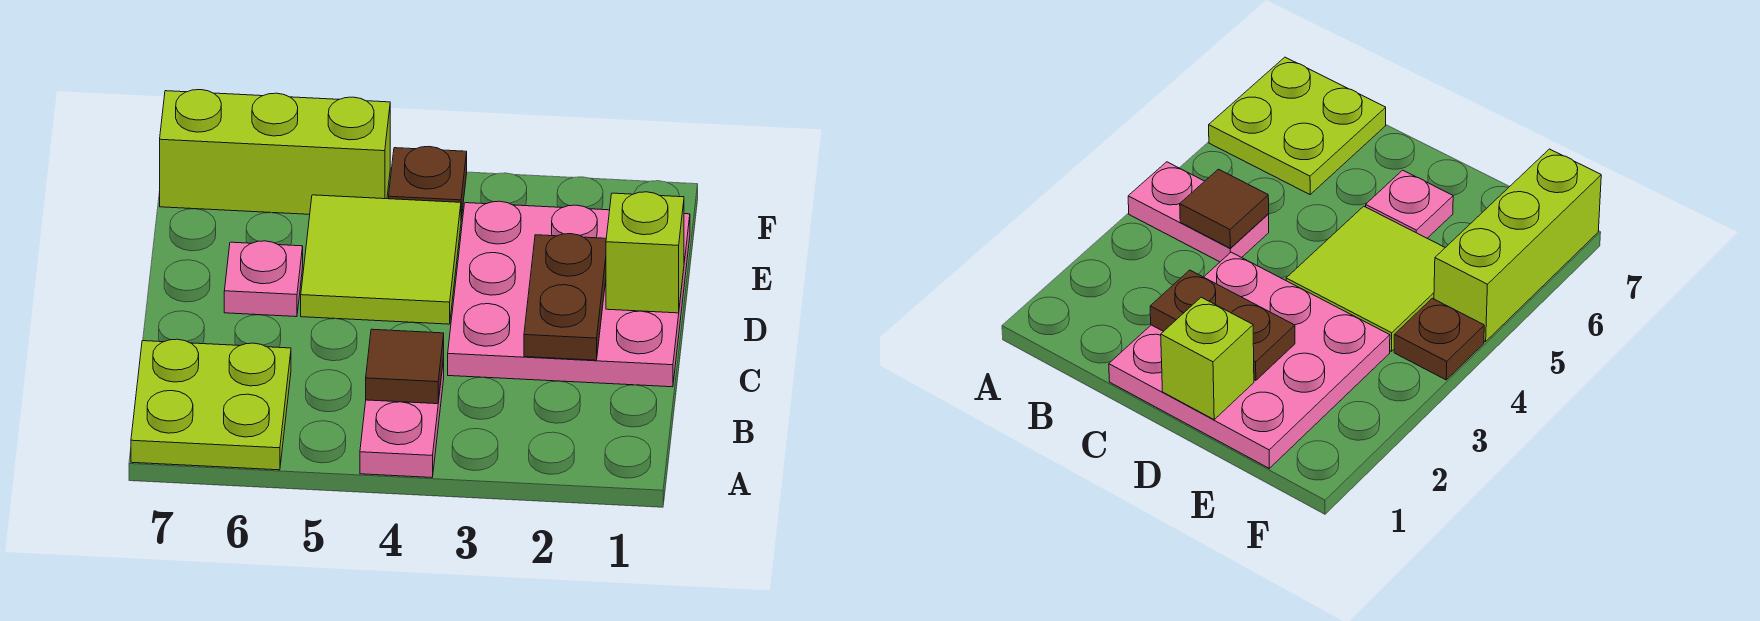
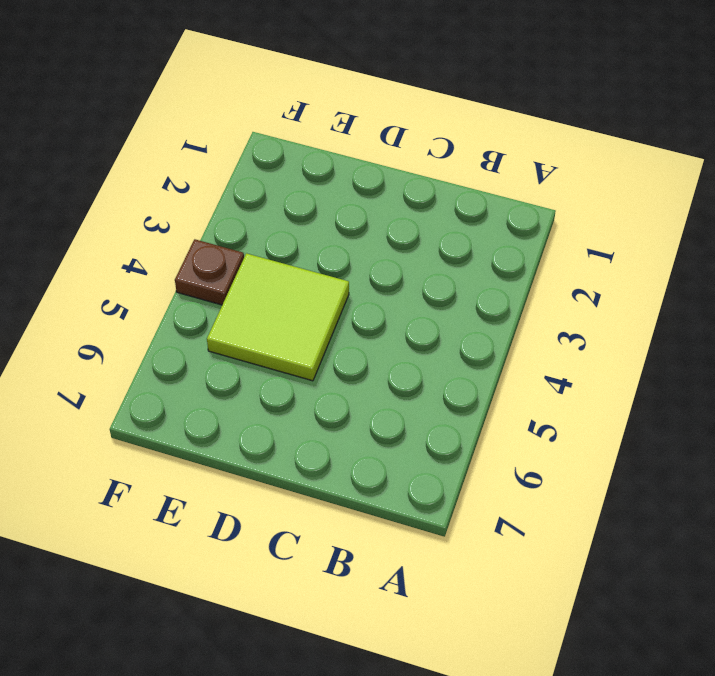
none -> pink 1x2 plate [360,358,444,478]
none -> lime 2x2 plate [131,339,291,470]

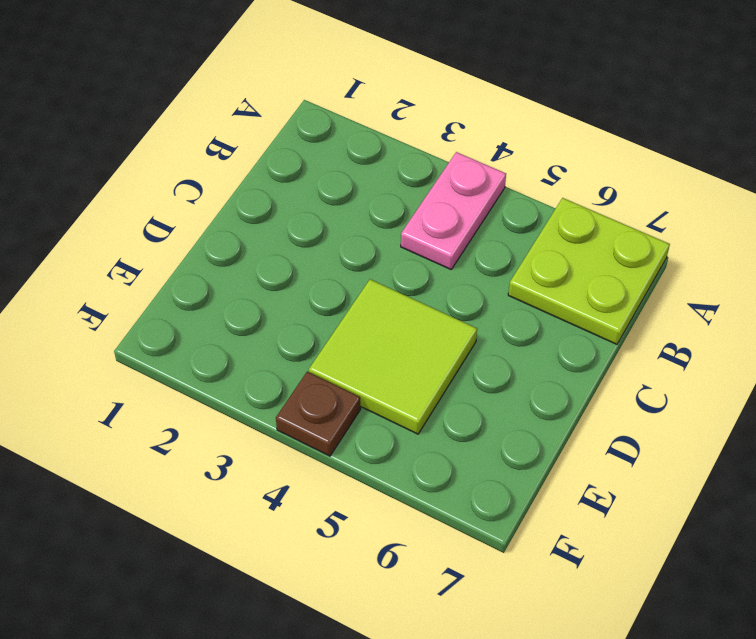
none -> pink 3x3 plate [448,201,690,387]
none -> pink 1x1 plate [224,241,303,317]

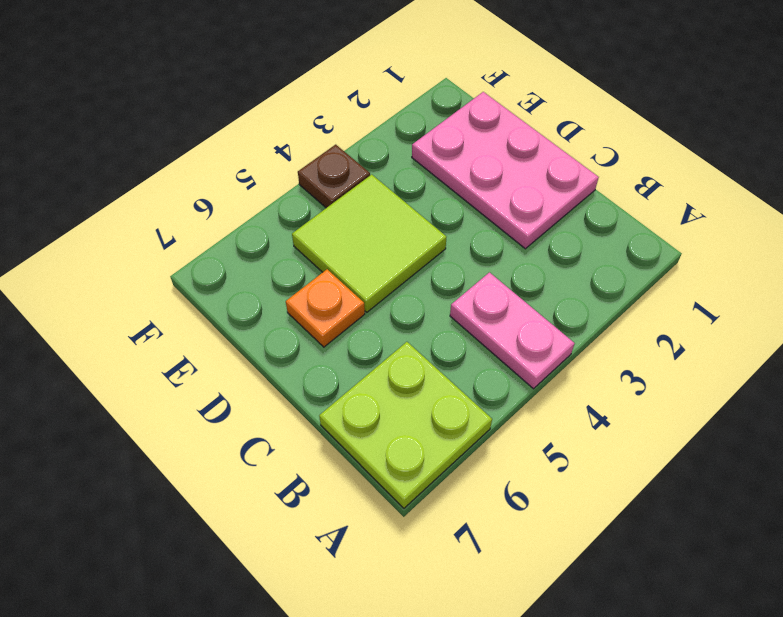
pink 2x3 plate [412,92,599,249] -> pink 3x3 plate [448,201,690,387]
orange 1x1 plate [286,269,365,347] -> pink 1x1 plate [224,241,303,317]
none -> lime 1x3 brick [160,90,390,214]
none -> brown 1x1 tile [366,329,444,404]

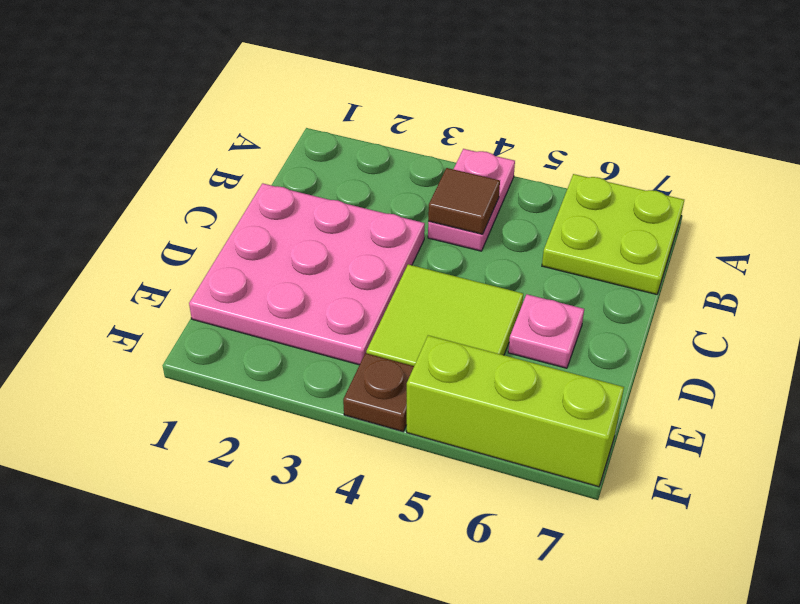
none -> brown 1x2 plate [524,234,606,360]
none -> lime 1x1 brick [606,192,684,313]

